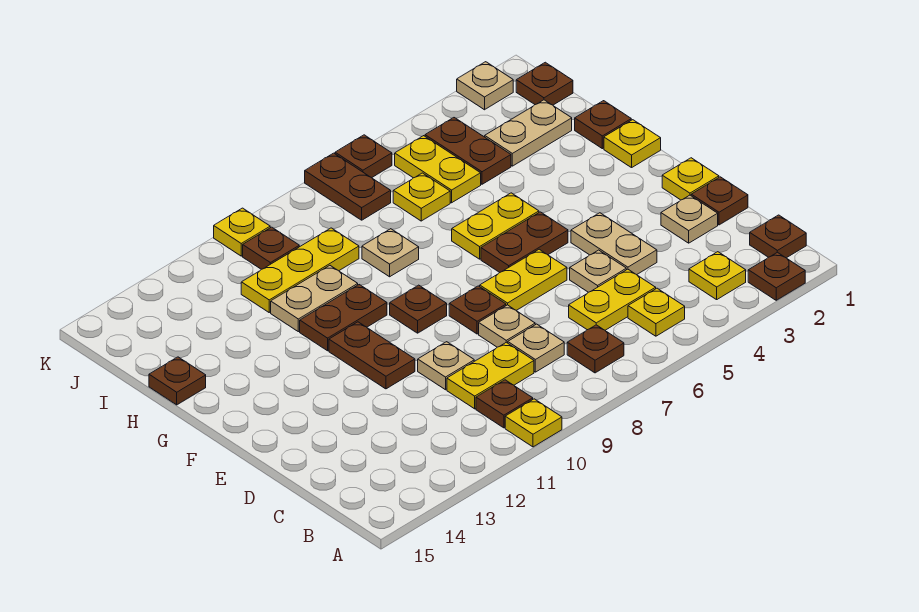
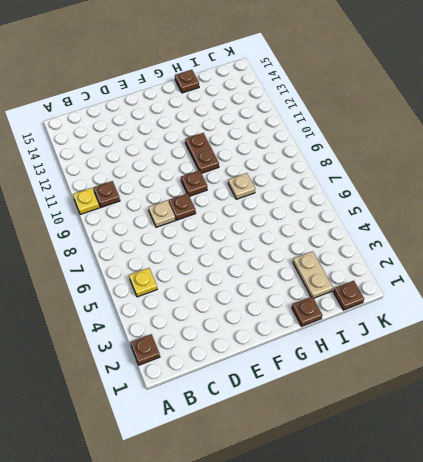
none -> brown 1x1 plate [750,215,806,258]
none -> yellow 1x1 plate [689,252,746,300]
none -> brown 1x1 plate [567,325,624,373]
none -> yellow 1x2 plate [569,269,656,330]

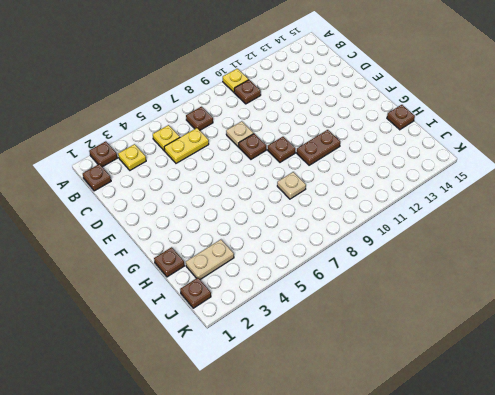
none -> tan 1x1 plate [508,324,564,372]
none -> yellow 1x2 plate [447,342,534,409]
none -> brown 1x1 plate [691,177,748,225]
none -> tan 1x1 plate [661,195,718,243]

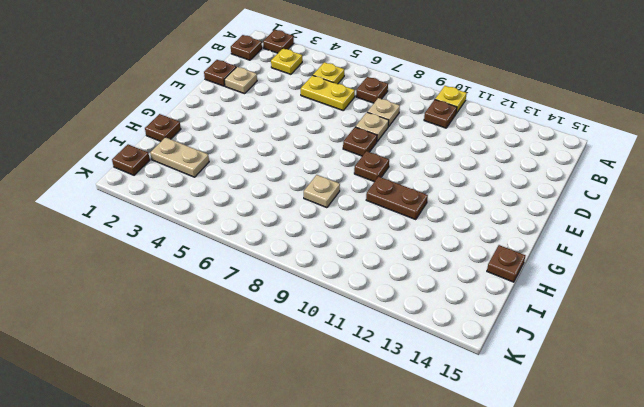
none -> yellow 1x2 plate [447,342,534,409]
none -> tan 1x2 plate [571,213,657,275]
none -> tan 1x1 plate [570,250,626,292]
none -> tan 1x1 plate [418,342,474,390]

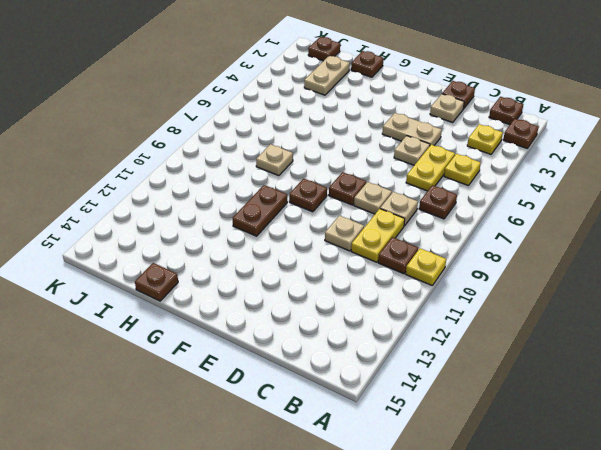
none -> yellow 1x1 plate [662,158,719,200]
none -> yellow 1x2 plate [480,249,567,310]
none -> brown 1x2 plate [329,322,415,389]
none -> brown 1x2 plate [481,212,568,273]

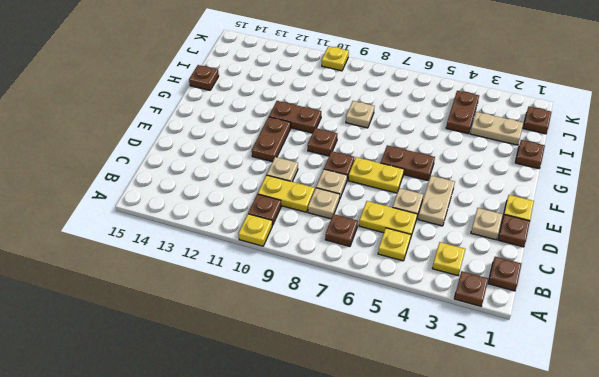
none -> yellow 1x1 plate [604,120,661,168]
none -> yellow 1x2 plate [452,193,539,259]
none -> tan 1x2 plate [271,266,358,332]
none -> yellow 1x2 plate [395,136,481,203]

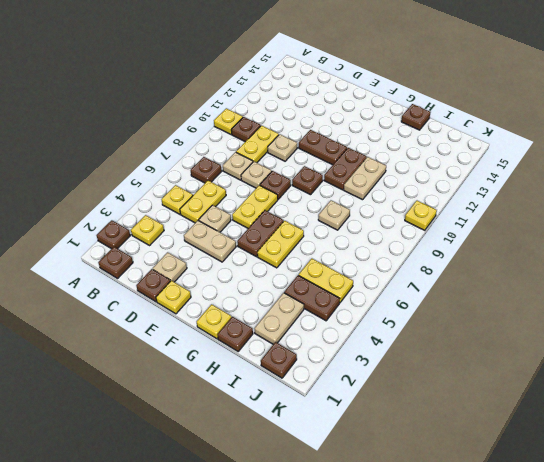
none -> yellow 1x1 plate [393,173,450,221]
none -> yellow 1x3 plate [241,228,359,312]
none -> brown 1x2 plate [305,153,391,220]
none -> brown 1x1 plate [243,227,299,269]

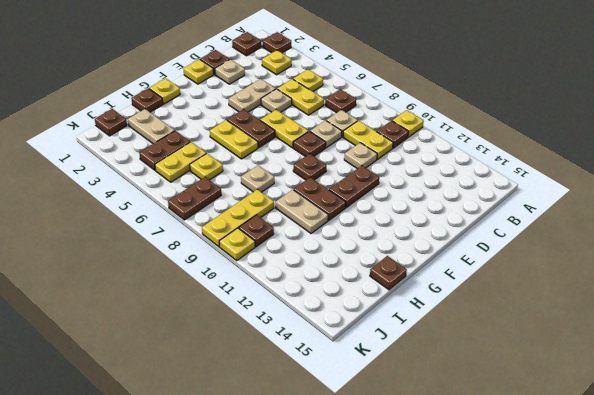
yellow 1x3 plate [202,189,274,247] -> yellow 1x3 plate turned to [241,228,359,312]
none -> tan 1x1 plate [457,62,513,110]
none -> brown 1x1 plate [335,135,392,178]

